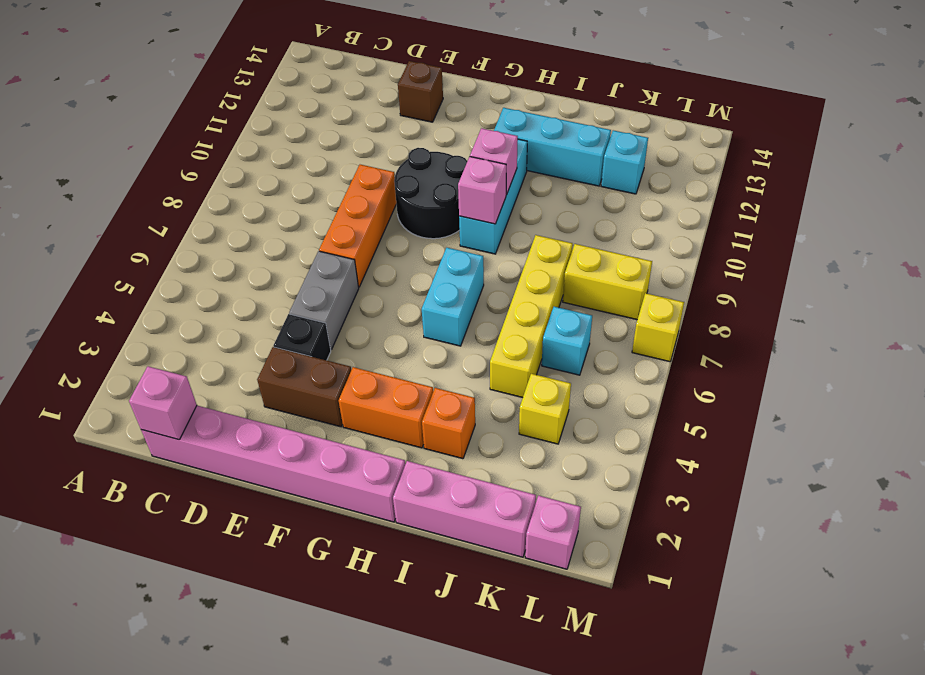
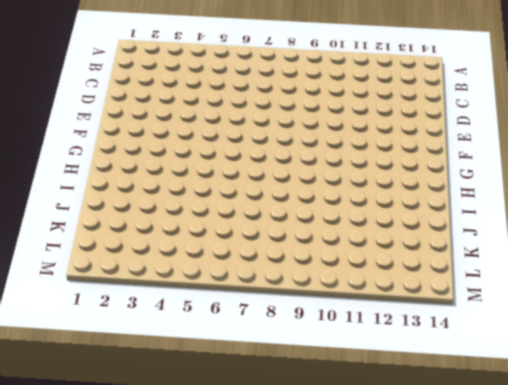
none -> pink 1x6 brick [141,406,405,522]
none -> brown 1x2 brick [257,347,351,427]
none -> black 1x1 brick [274,314,331,360]

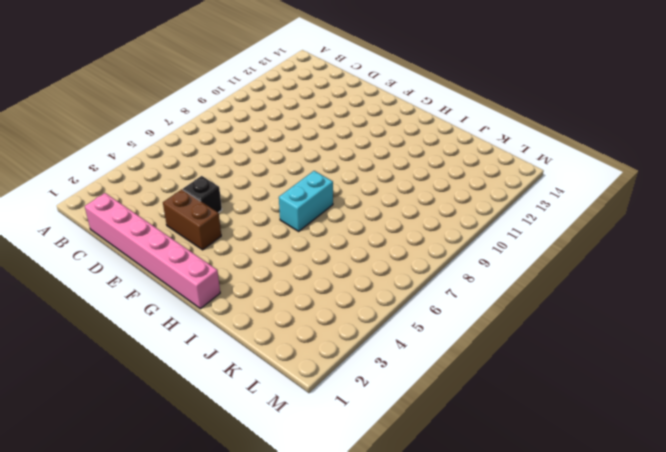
none -> grey 1x2 brick [289,251,359,349]
none -> orange 1x3 brick [319,165,396,287]
none -> brown 1x1 brick [398,61,443,122]

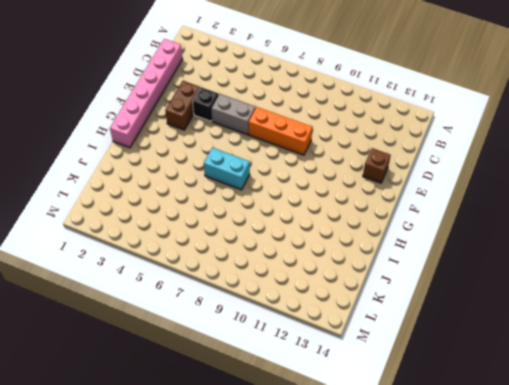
none -> black 2x2 round brick [394,148,467,239]
none -> orange 1x2 brick [339,367,433,448]
none -> cyan 1x3 brick [459,139,527,254]

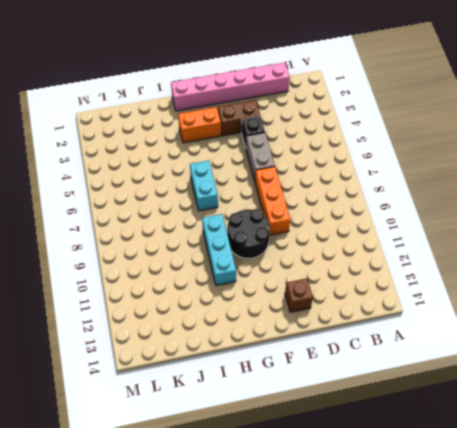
none -> cyan 1x3 brick [494,108,611,186]
none -> pink 1x3 brick [393,461,536,557]
none -> orange 1x1 brick [422,388,475,459]

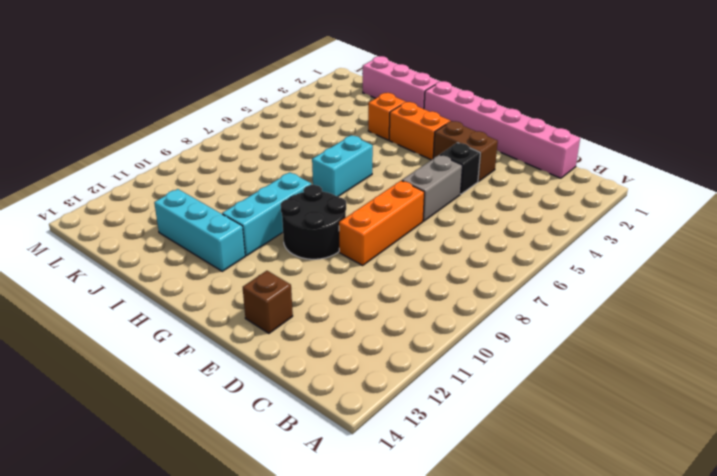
none -> yellow 1x4 brick [490,235,573,398]
none -> yellow 1x1 brick [519,374,571,444]
none -> cyan 1x1 brick [542,307,592,375]

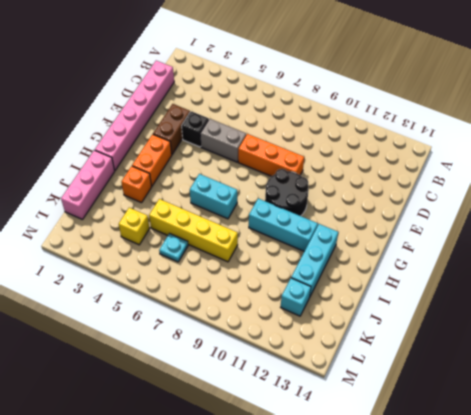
cyan 1x1 plate [159,233,188,262] -> cyan 1x1 brick [542,307,592,375]
none -> brown 1x1 brick [398,61,443,122]
none -> yellow 1x2 brick [563,244,652,320]
none -> pink 1x1 brick [525,496,581,569]

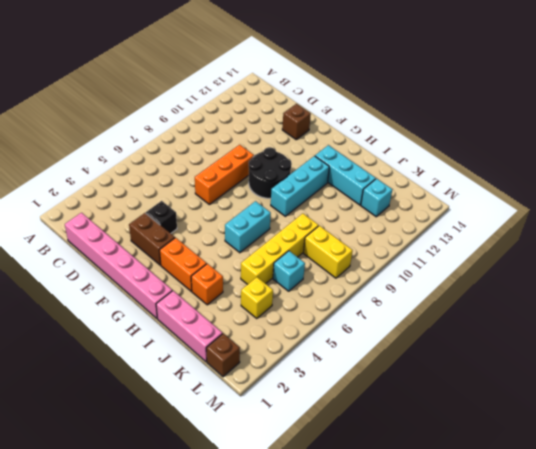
brown 1x1 brick [206,333,240,377] -> pink 1x1 brick [525,496,581,569]
none -> grey 1x2 brick [289,251,359,349]
none -> yellow 1x1 brick [632,293,684,362]
none -> pink 1x1 brick [129,366,197,440]

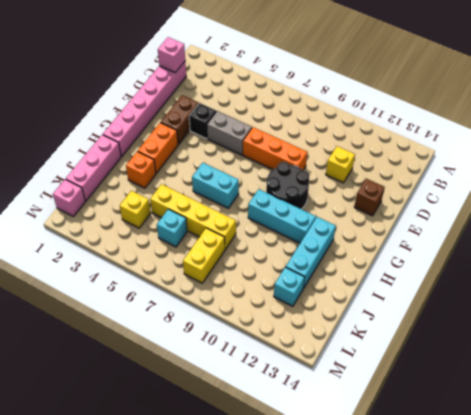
yellow 1x1 brick [326,146,355,183] -> yellow 1x1 brick moved to [632,293,684,362]
none -> pink 1x1 brick [458,157,506,224]
none -> pink 1x1 brick [470,128,518,195]

